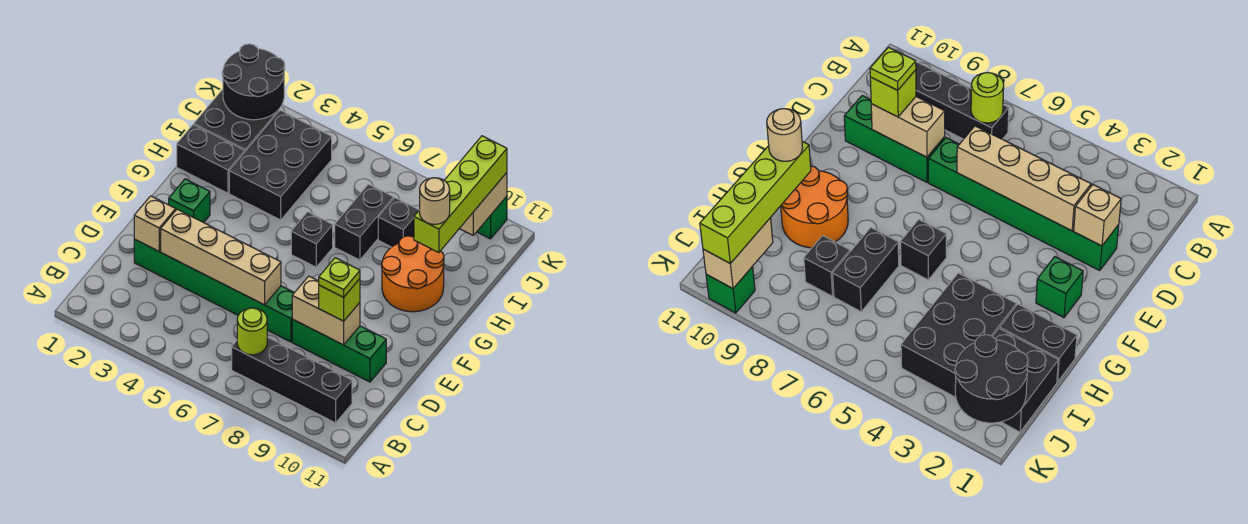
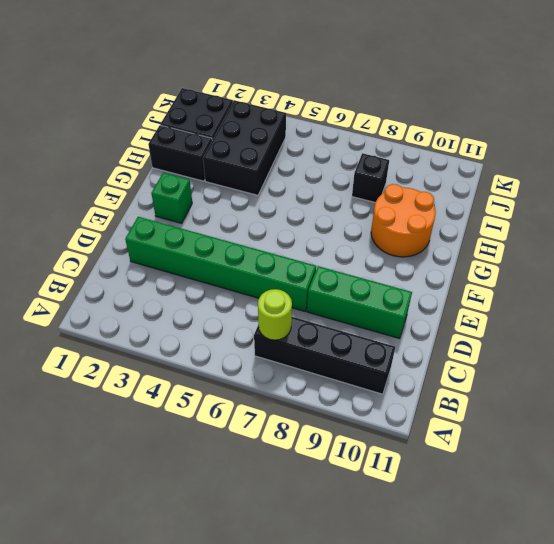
none -> black 1x1 brick [291,212,333,267]
none -> black 1x2 brick [335,184,393,260]
none -> green 1x1 brick [477,196,507,239]

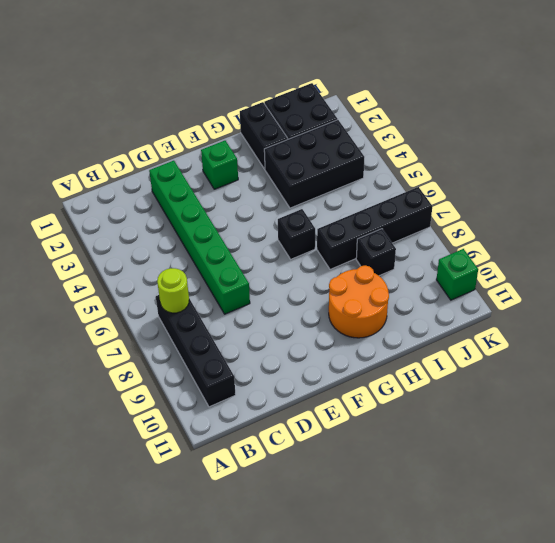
black 1x4 brick [317,187,432,269] -> black 1x2 brick [335,184,393,260]
none -> green 1x3 brick [292,319,386,382]
none -> tan 1x1 brick [134,196,176,251]
none -> tan 1x4 brick [161,209,281,305]

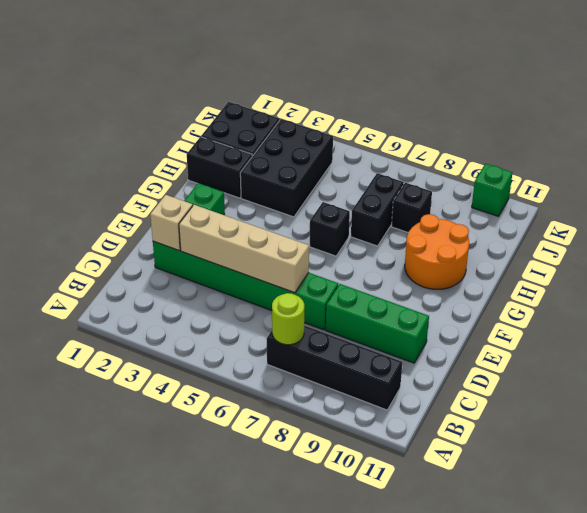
none -> tan 1x2 brick [292,276,360,345]
none -> black 2x2 round brick [222,44,285,120]
none -> tan 1x2 brick [459,173,507,235]

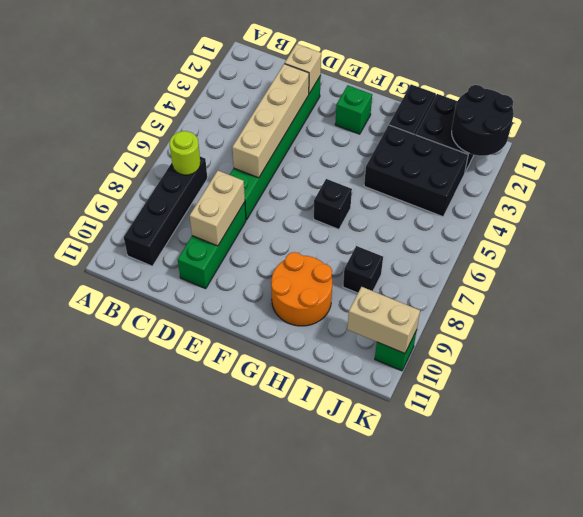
none -> black 1x2 brick [335,184,393,260]
none -> lime 1x1 brick [319,279,360,321]
none -> lime 1x4 brick [414,136,507,253]

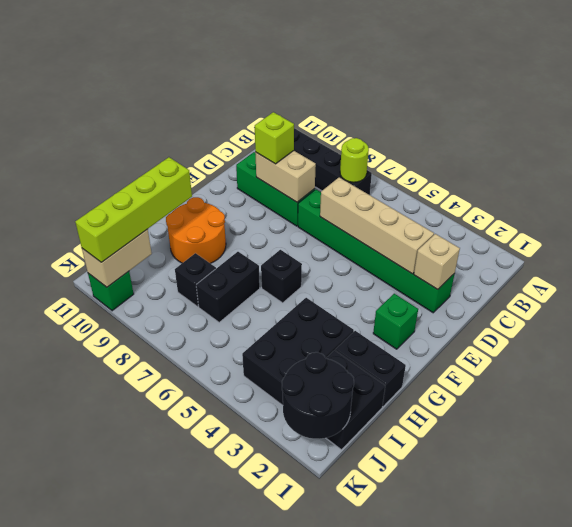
none -> lime 1x1 plate [319,258,360,297]
none -> tan 1x1 round brick [420,178,450,224]

